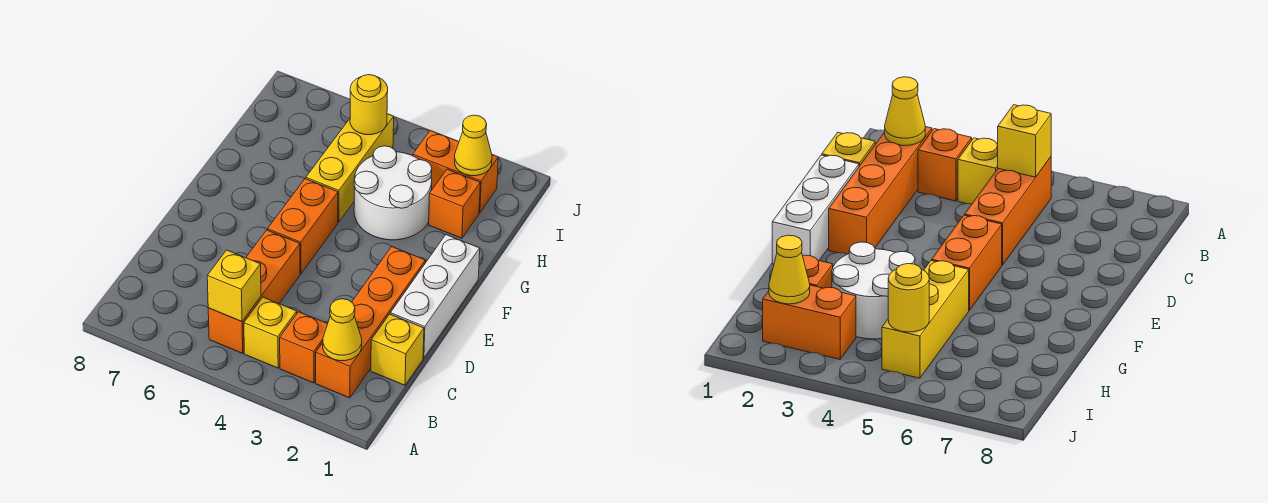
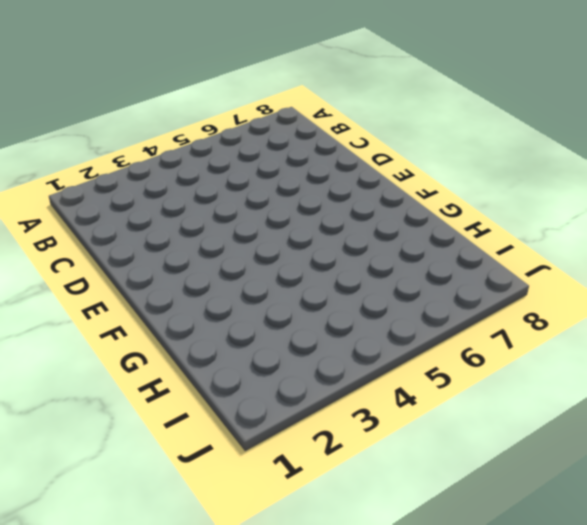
none -> orange 1x4 brick [316,247,425,398]
none -> orange 1x1 brick [280,312,327,383]
none -> yellow 1x1 brick [244,297,297,368]

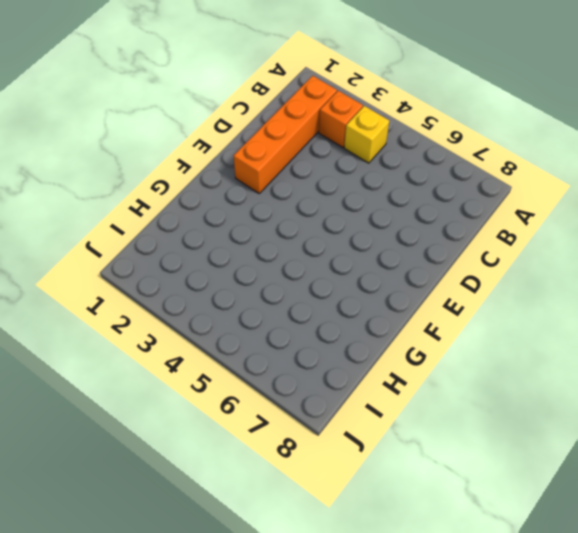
none -> orange 1x3 brick [208,230,300,353]
none -> yellow 1x1 brick [371,314,424,385]
none -> white 1x3 brick [390,235,480,358]

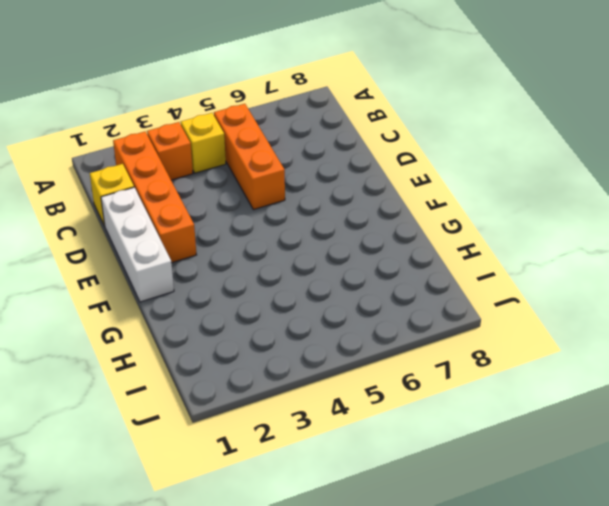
none -> orange 1x2 brick [268,179,338,274]
none -> white 2x2 round brick [354,146,432,240]
none -> yellow 1x3 brick [306,114,394,222]

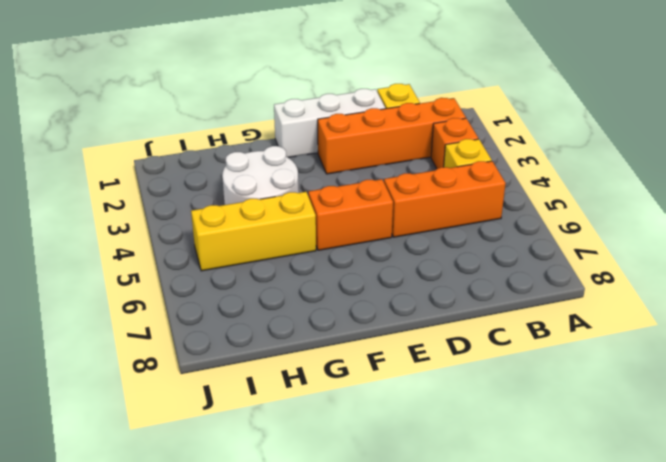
none -> orange 1x1 brick [429,169,480,238]
none -> orange 1x2 brick [413,131,498,213]
none -> yellow 1x1 cone [323,299,362,361]

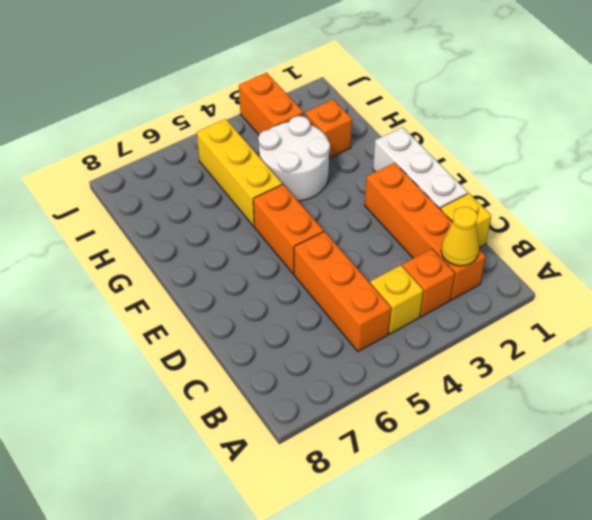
orange 1x2 brick [239,73,303,135] -> orange 1x2 brick turned to [413,131,498,213]
none -> yellow 1x1 brick [207,250,261,322]
none -> yellow 1x1 cone [455,115,492,176]
none -> yellow 1x1 round brick [350,75,388,135]

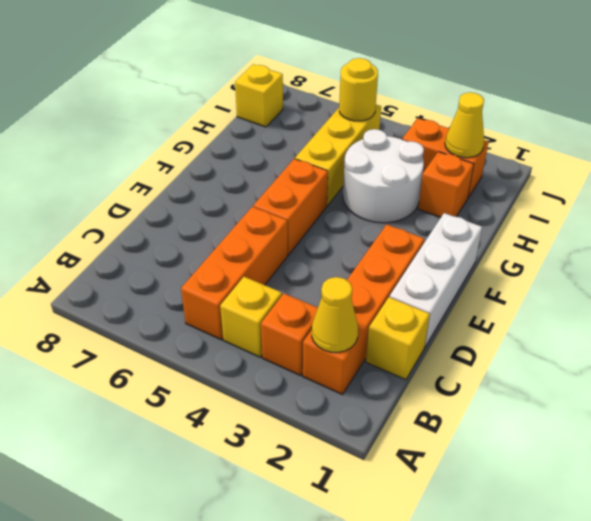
yellow 1x1 brick [235,64,283,127] -> yellow 1x1 brick moved to [207,250,261,322]

